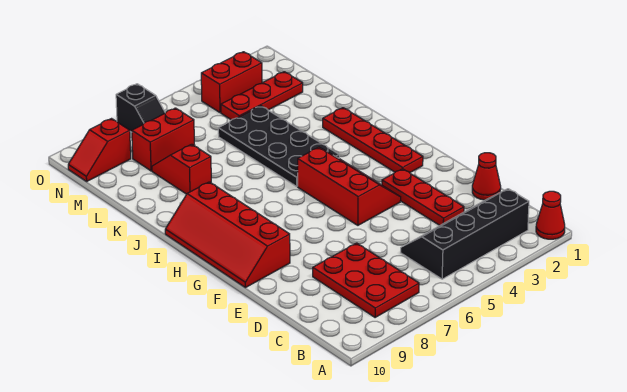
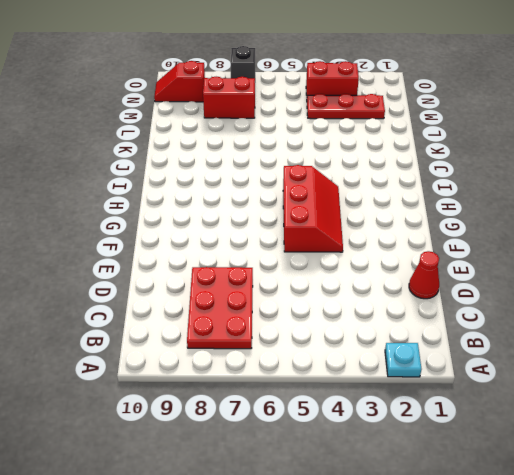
cyan 1x1 plate [385,343,421,377] -> none
none -> red 1x1 cone [536,191,565,239]
none -> black 2x4 slope [401,189,529,279]
none -> red 1x3 plate [382,169,464,225]

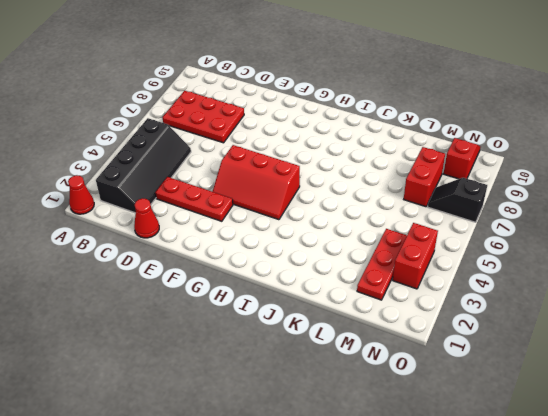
none -> red 2x4 slope [165,182,290,288]
none -> red 1x4 plate [323,108,423,173]
none -> black 2x4 plate [218,106,339,186]

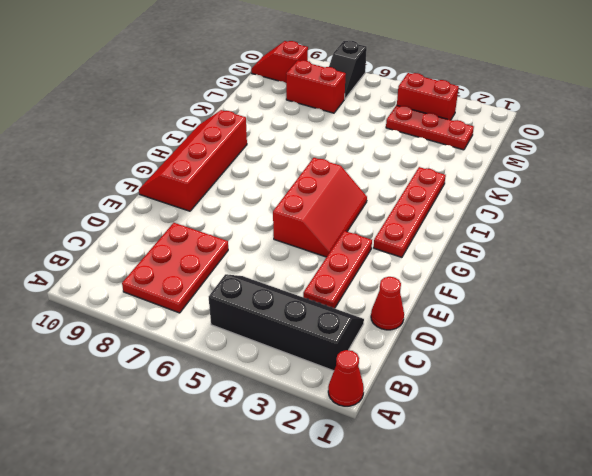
none -> black 2x4 plate [218,106,339,186]
none -> red 1x2 slope [152,144,211,194]

